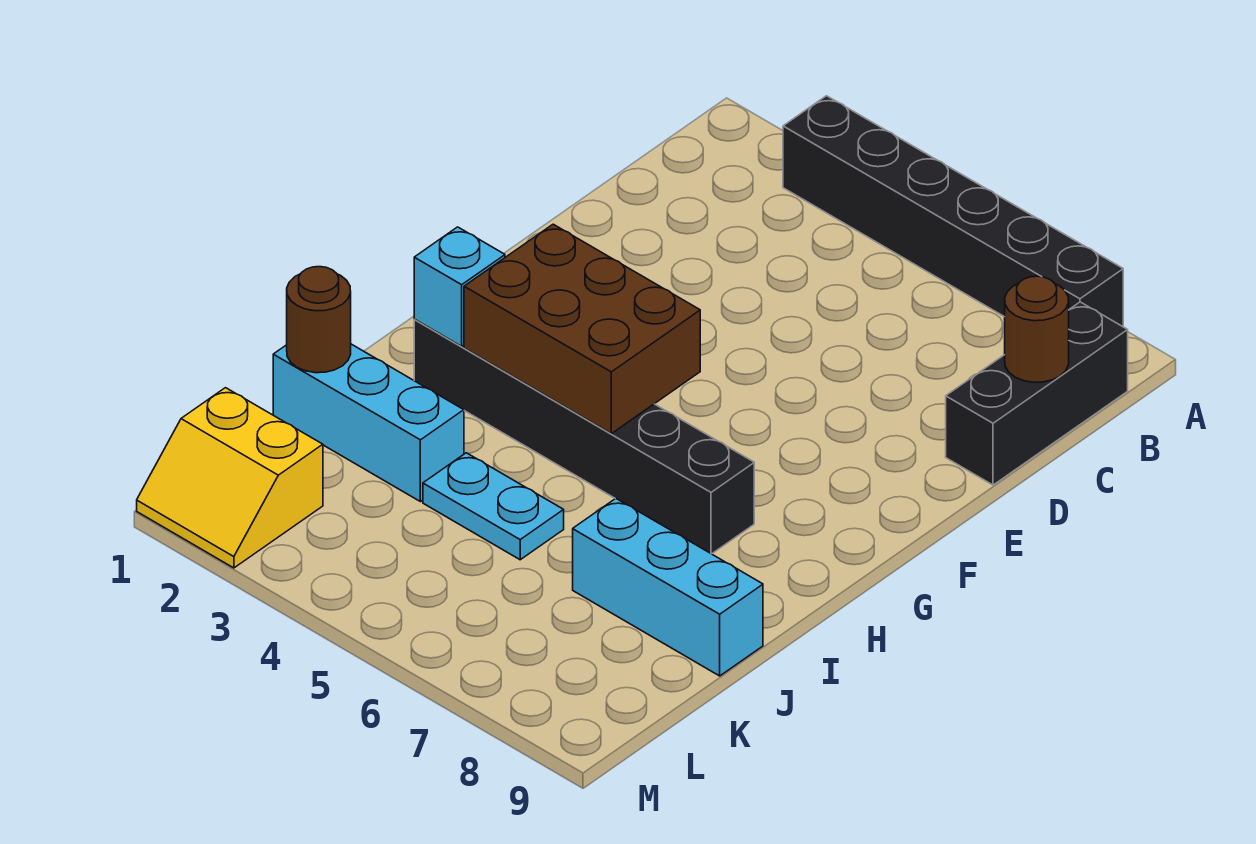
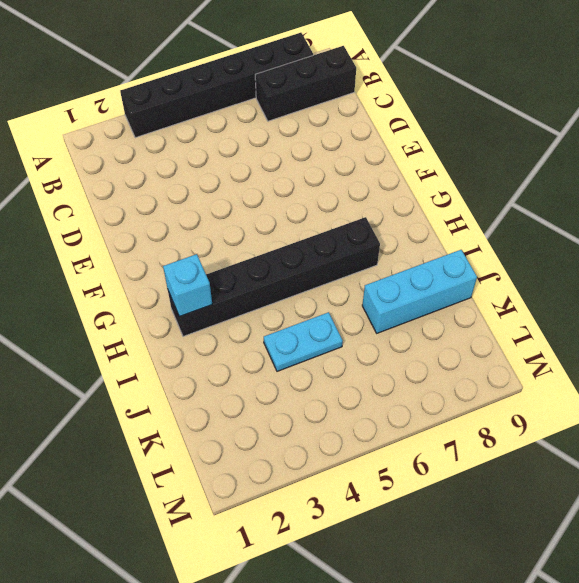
black 1x3 brick [255,46,356,121] -> black 1x3 brick turned to [946,302,1128,485]
none -> cyan 1x3 brick [273,344,464,502]
none -> yellow 2x2 slope [137,388,323,568]

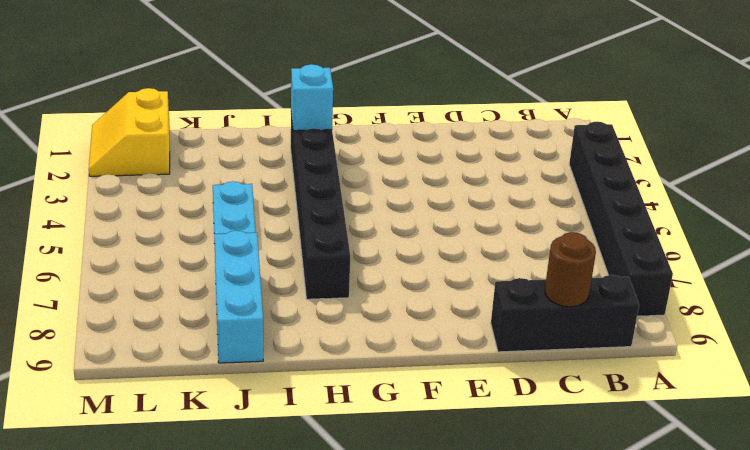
none -> cyan 1x3 brick [273,344,464,502]
none -> brown 2x3 brick [464,224,700,434]

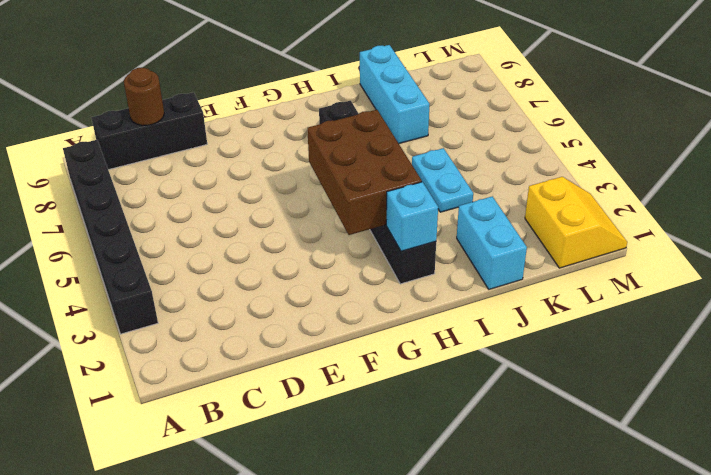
cyan 1x2 brick [457,196,527,289] -> cyan 1x3 brick [273,344,464,502]
none -> brown 1x1 round brick [287,267,351,373]

